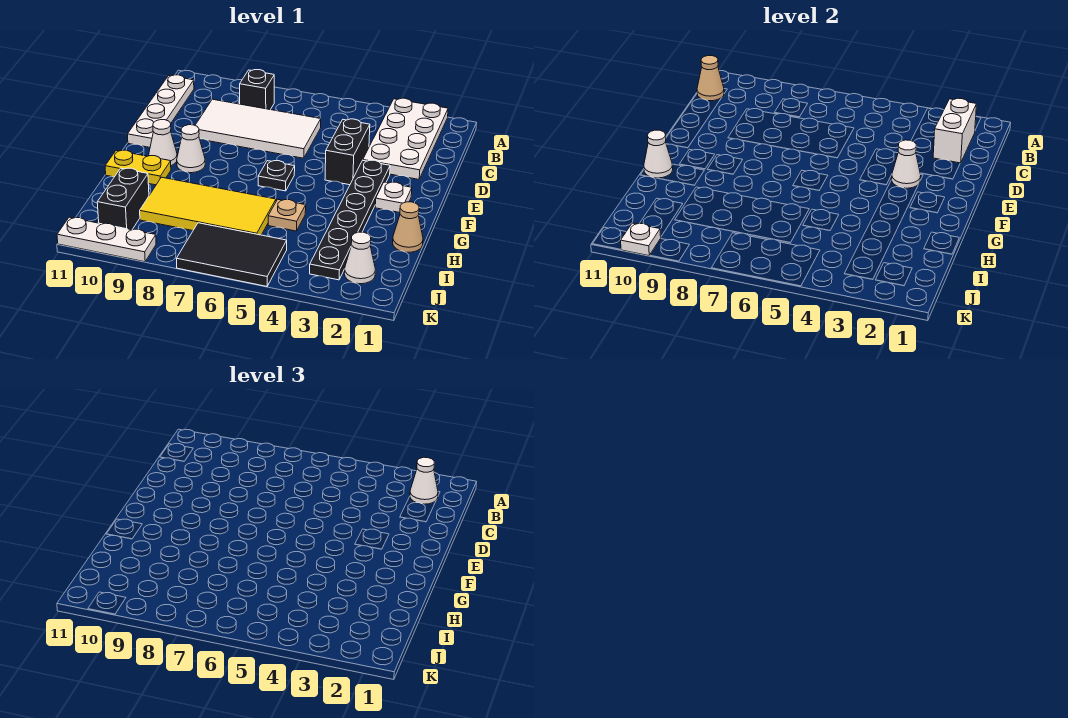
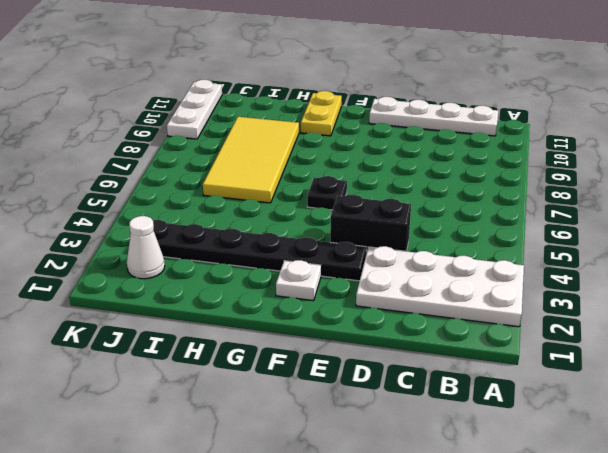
none -> black 1x1 brick [240,70,274,110]
none -> white 2x4 tile [195,99,321,158]
none -> white 1x1 cone [177,125,205,173]

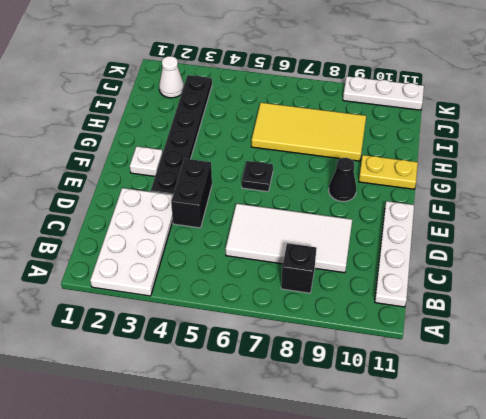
black 1x1 cone [329,158,356,201] -> white 1x1 cone [177,125,205,173]
none -> white 1x1 cone [149,120,177,166]
none -> tan 1x1 cone [393,202,423,252]
none -> tan 1x1 plate [268,199,306,231]

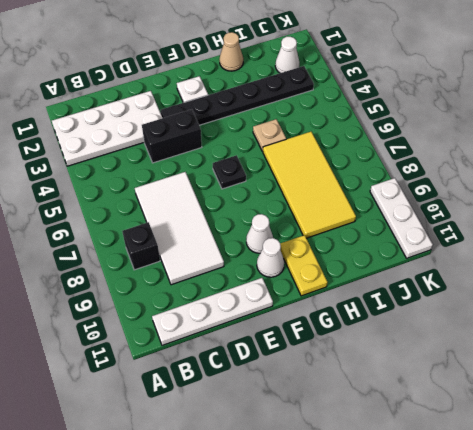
none -> black 1x2 brick [97,168,149,230]
none -> black 2x3 tile [176,223,287,286]
none -> white 1x2 brick [933,98,977,163]

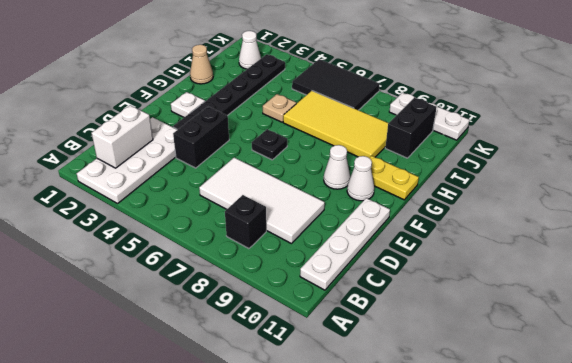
none -> tan 1x1 cone [697,56,724,101]
none -> white 1x1 cone [892,140,921,188]
none -> white 1x1 cone [644,130,673,178]

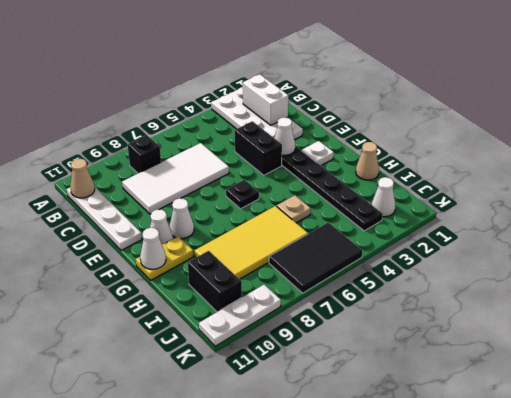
none -> white 1x1 plate [621,223,661,256]
none -> white 1x1 cone [410,457,438,504]

